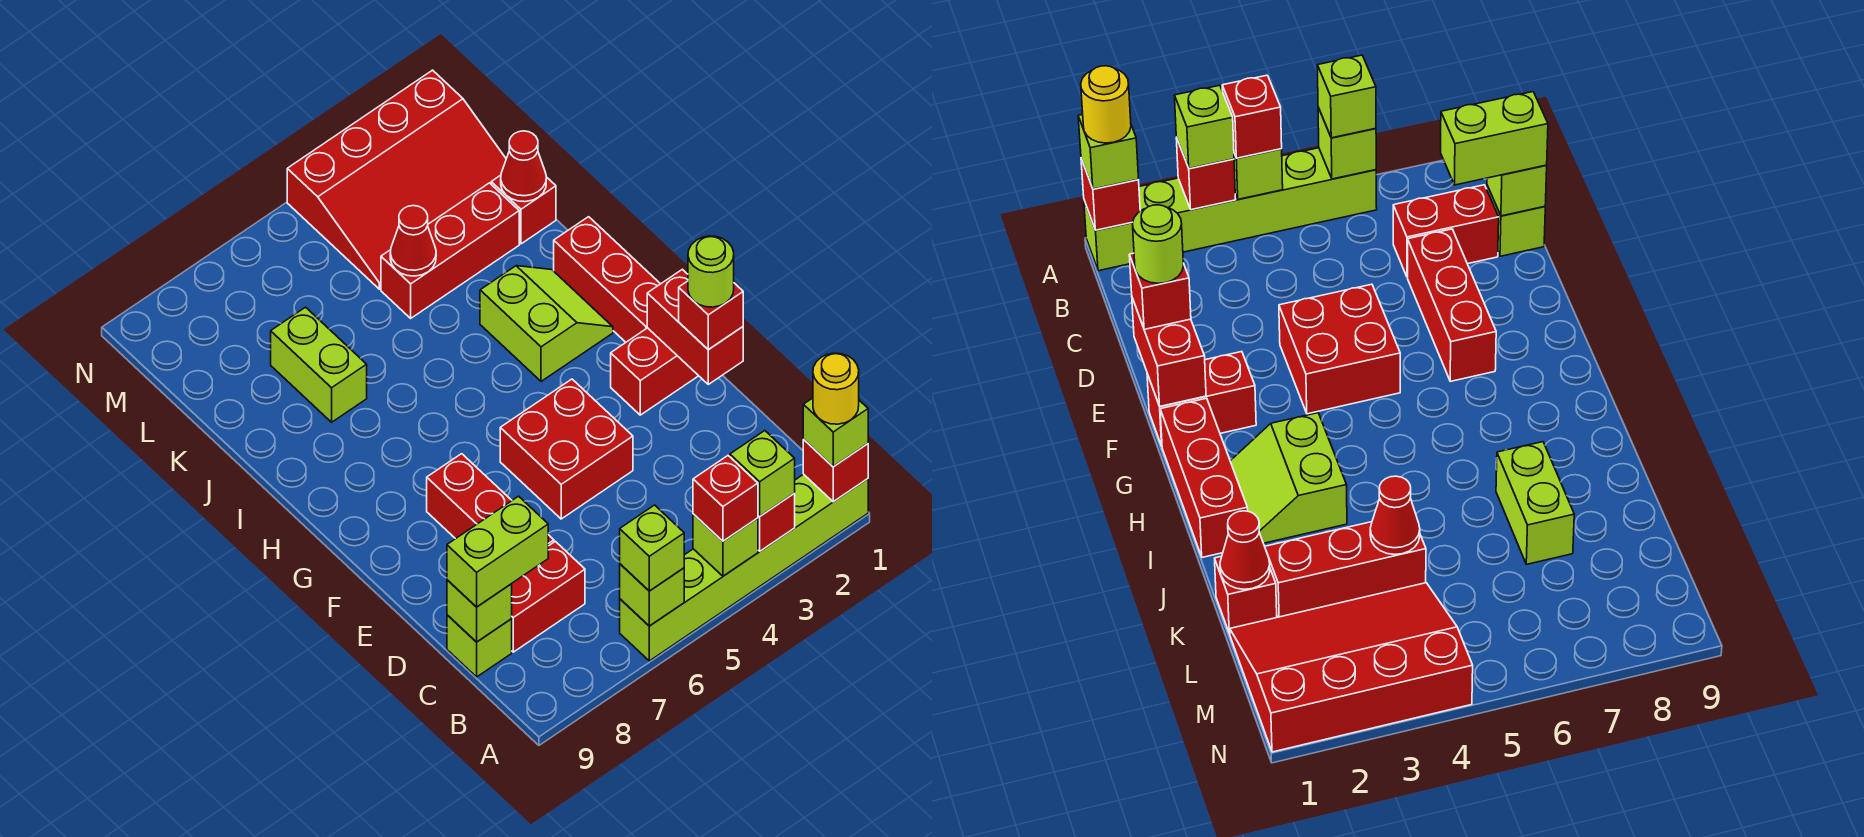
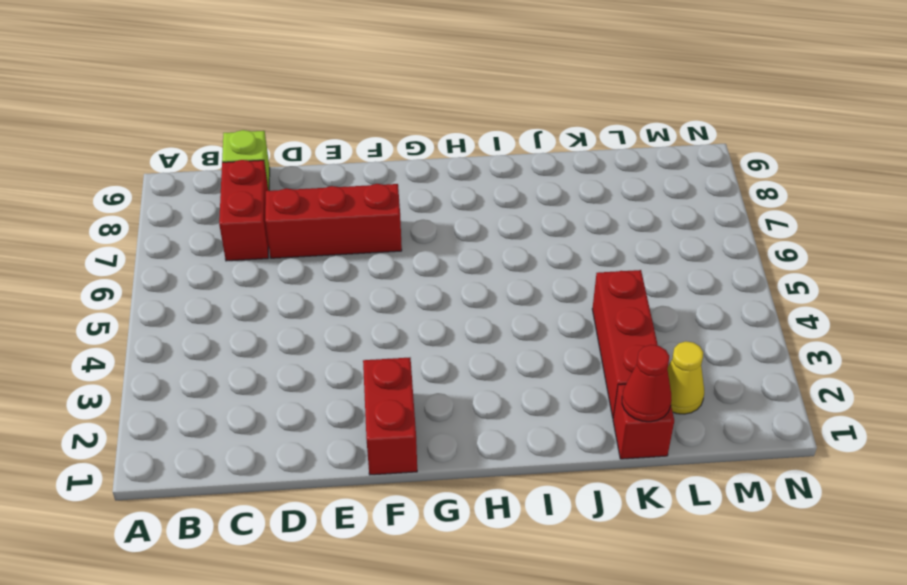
yellow 1x1 cone [668,341,704,414] -> red 3x4 slope [287,70,506,289]
none -> lime 1x6 brick [620,474,868,661]
none -> red 2x2 brick [500,379,633,519]
none -> red 1x3 brick [554,217,660,342]

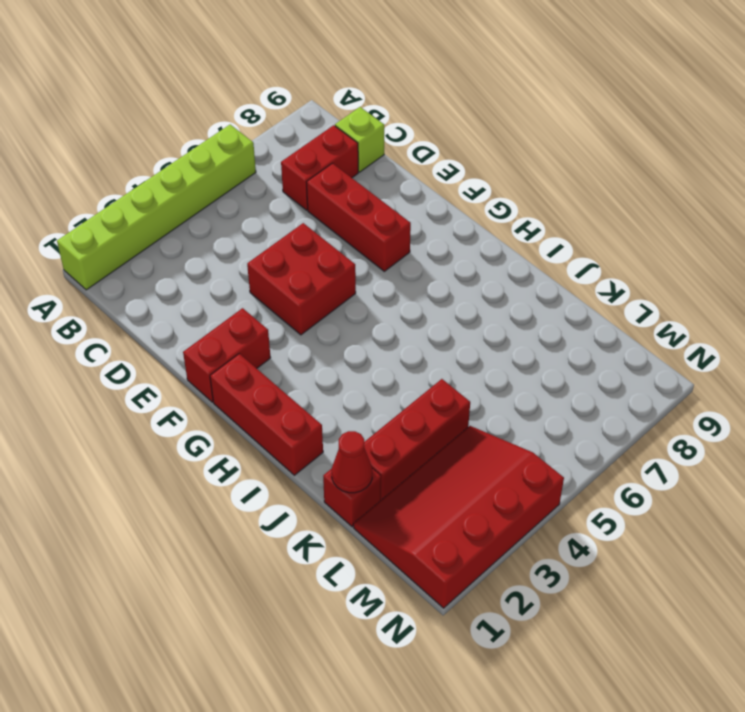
none -> lime 2x2 slope [480,266,613,381]
none -> lime 1x2 brick [271,307,367,422]
none -> red 1x1 brick [803,440,868,502]

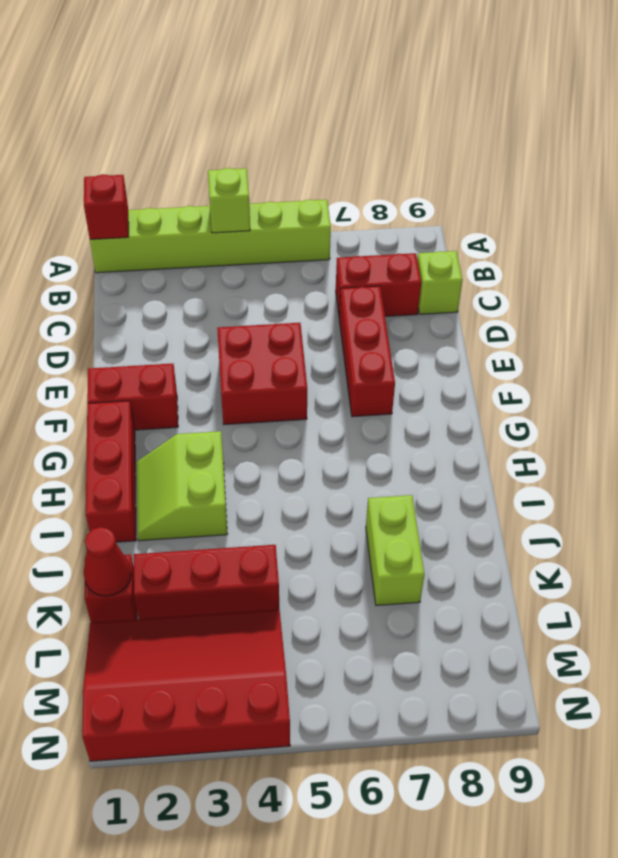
none -> red 1x1 brick [758,493,795,551]
none -> lime 1x1 brick [620,564,684,626]
none -> lime 1x1 brick [447,580,512,642]

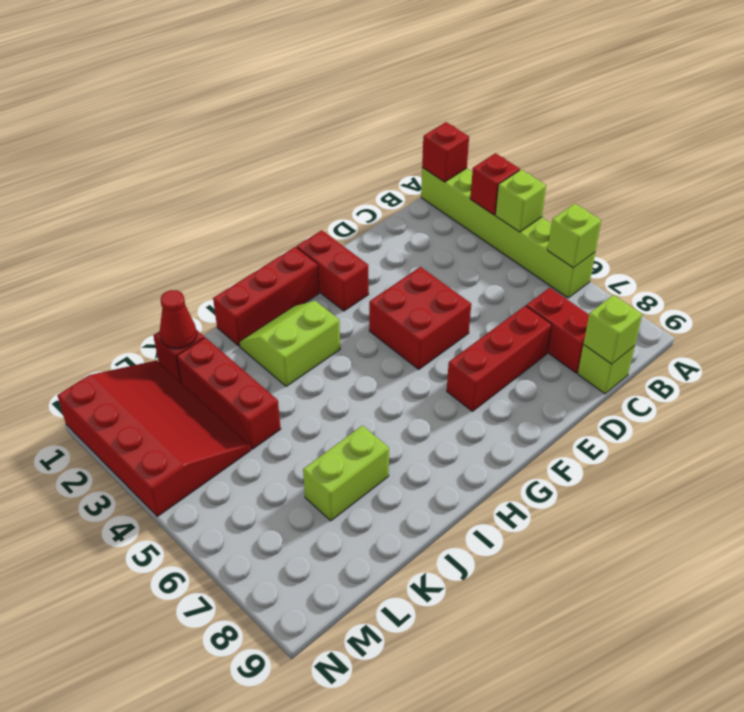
none -> red 1x2 brick [647,269,743,384]
none -> red 1x1 cone [390,206,436,276]
none -> lime 1x1 brick [803,398,868,467]

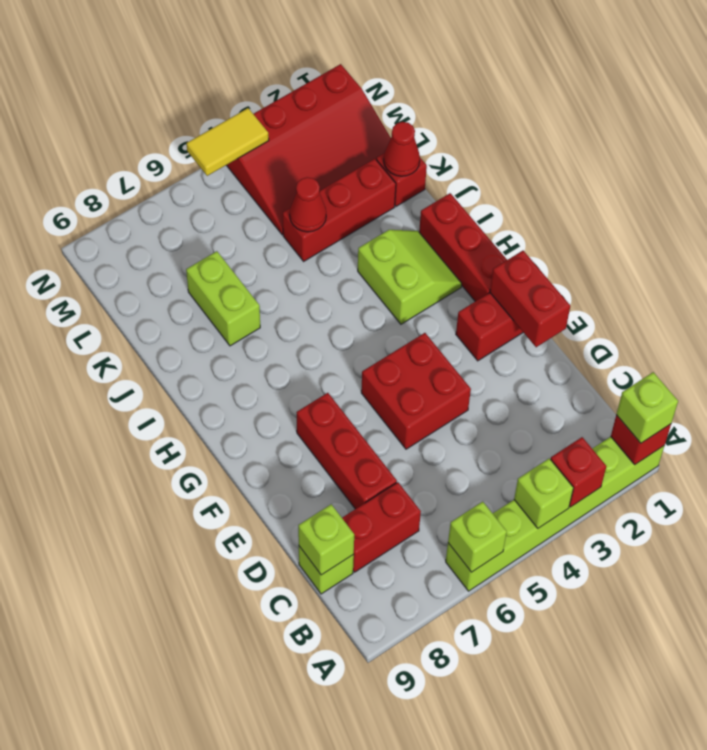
yellow 1x2 tile [187,108,269,176] -> none
none -> lime 1x1 brick [730,431,795,516]
none -> red 1x1 brick [693,456,758,541]
none -> lime 1x1 brick [620,505,684,591]

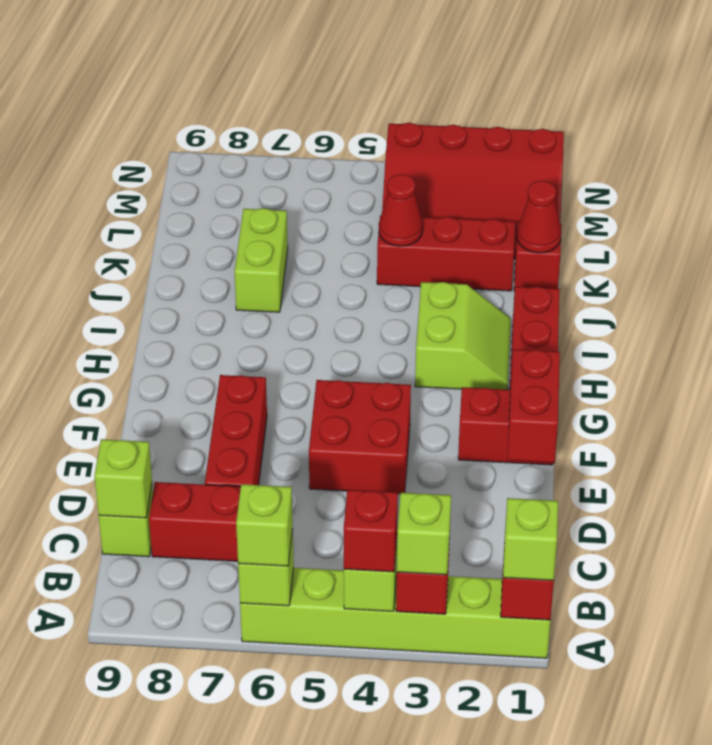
none -> lime 1x2 brick [447,496,548,607]
none -> red 1x1 brick [679,281,743,350]
none -> yellow 1x1 round brick [813,353,859,424]

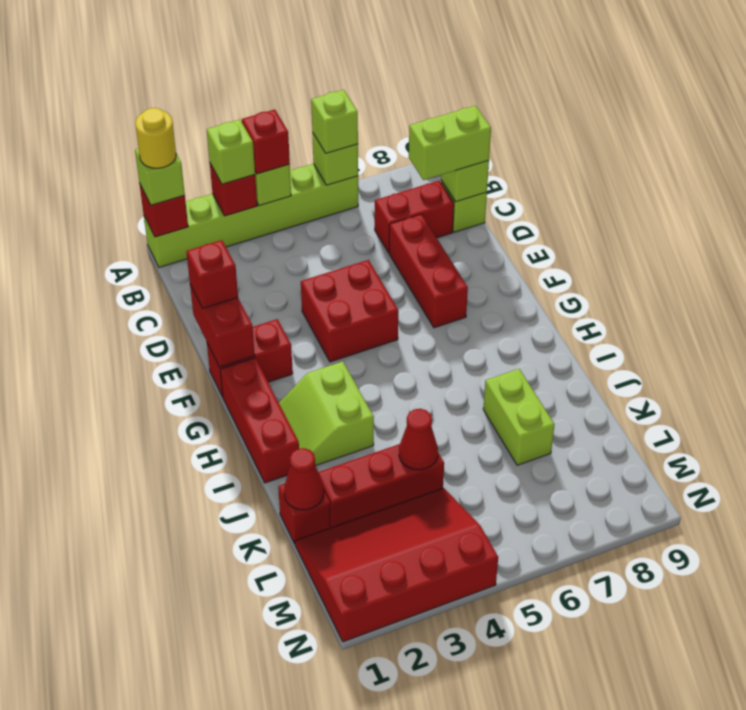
none -> lime 1x1 round brick [688,236,734,307]

